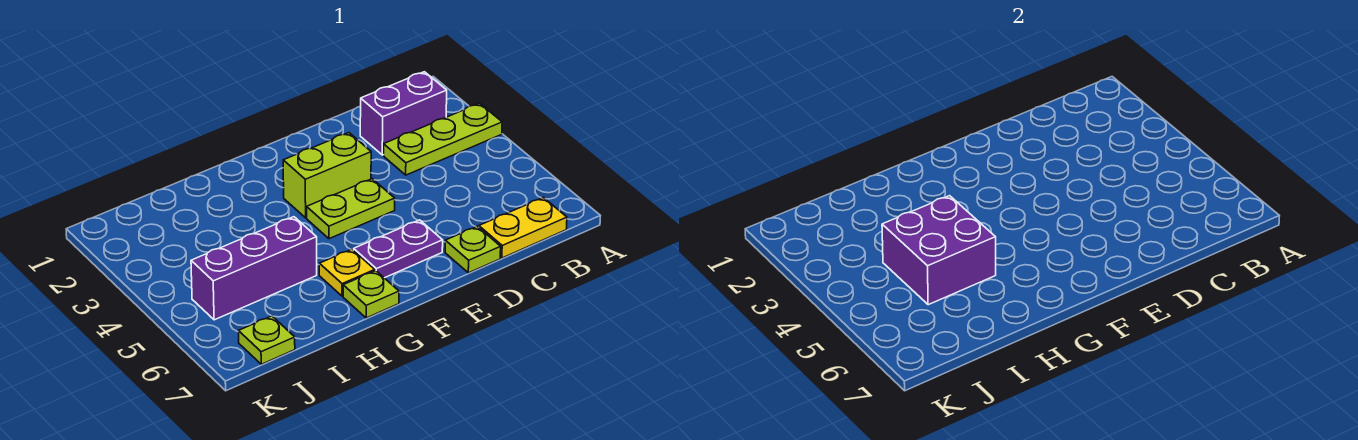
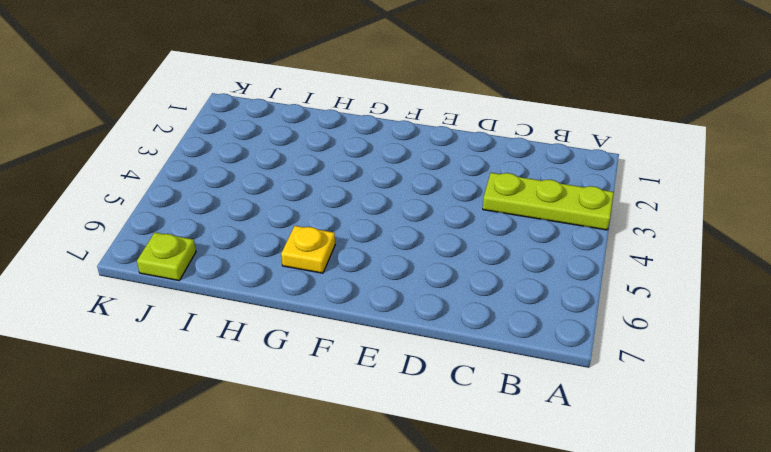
none -> purple 1x2 brick [360,72,447,155]
none -> yellow 1x2 plate [479,198,567,258]
none -> lime 1x1 plate [445,226,501,273]

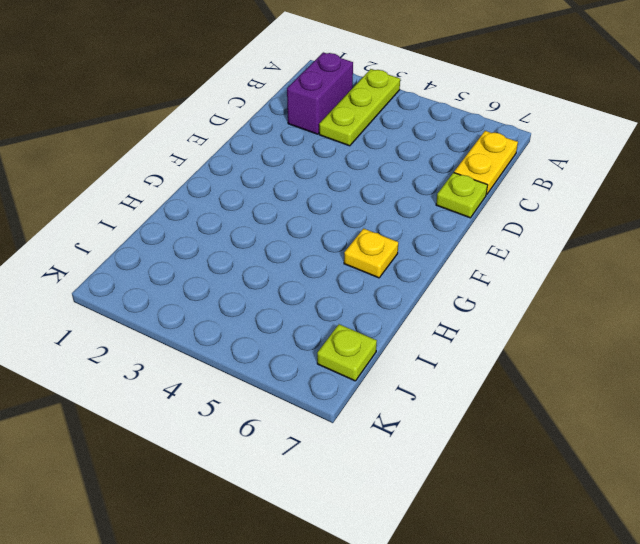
none -> lime 1x2 brick [283,133,371,218]
none -> lime 1x2 plate [307,179,395,239]
none -> purple 1x2 plate [354,220,443,278]

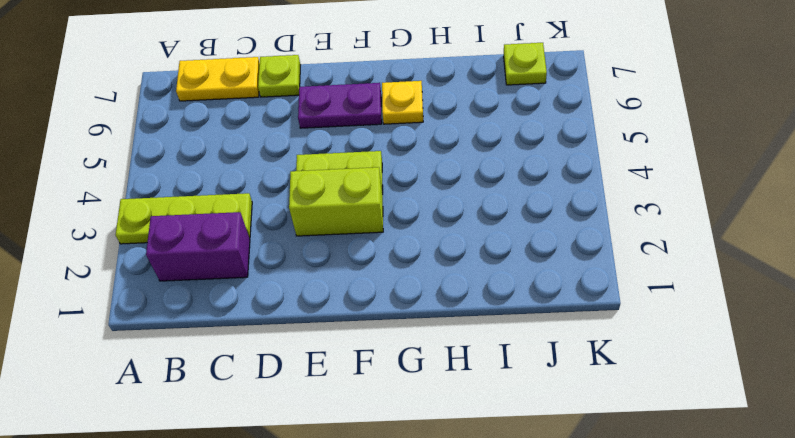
none -> lime 1x1 plate [343,271,399,318]
none -> purple 1x3 brick [191,217,317,320]
none -> purple 2x2 brick [882,196,996,305]

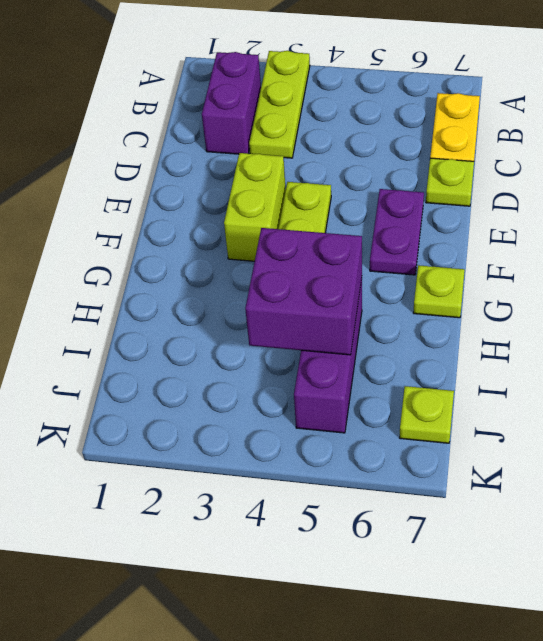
none -> yellow 1x1 plate [319,249,375,296]

